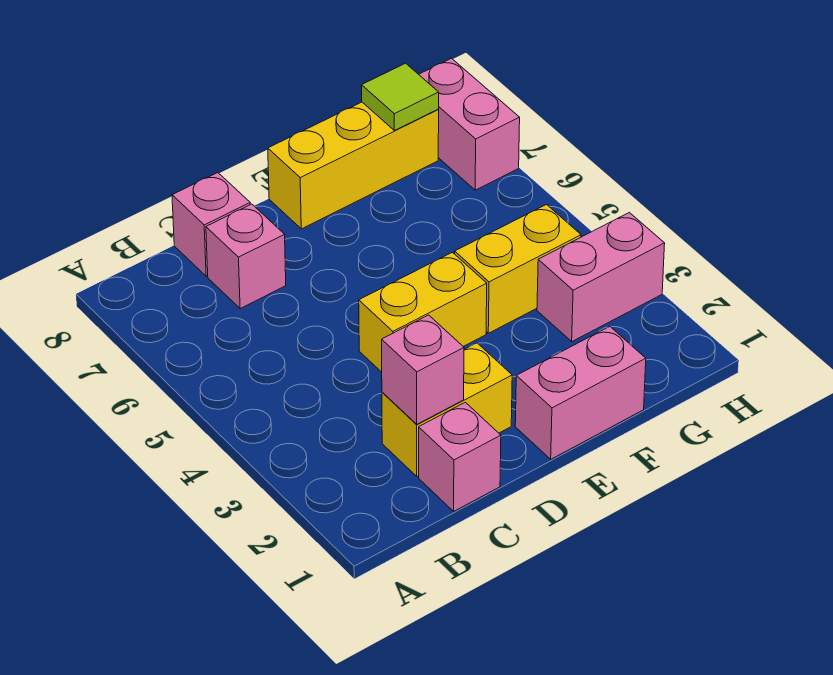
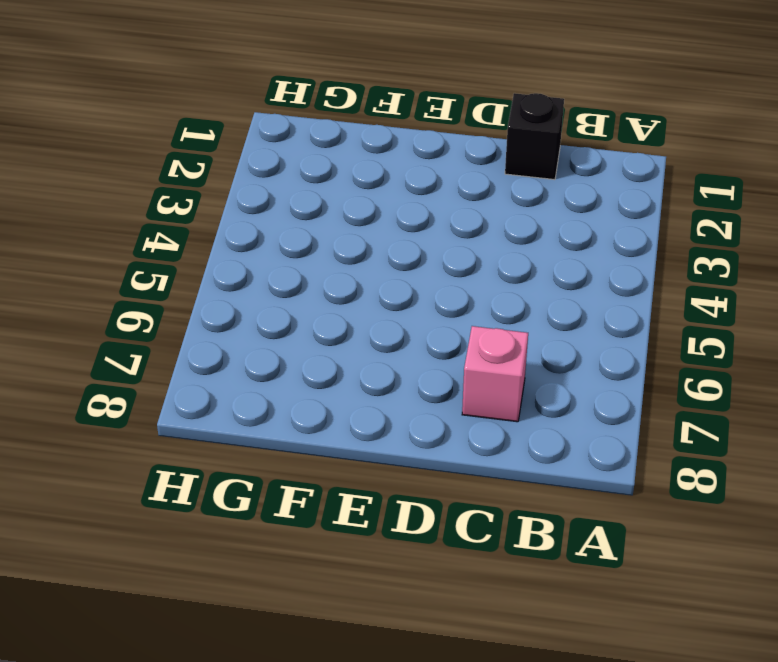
black 1x1 brick [505,93,564,180] -> pink 1x1 brick [419,402,501,511]
none -> yellow 1x2 brick [382,343,512,476]
none -> pink 1x1 brick [172,173,250,276]
none -> yellow 1x2 brick [359,252,487,372]

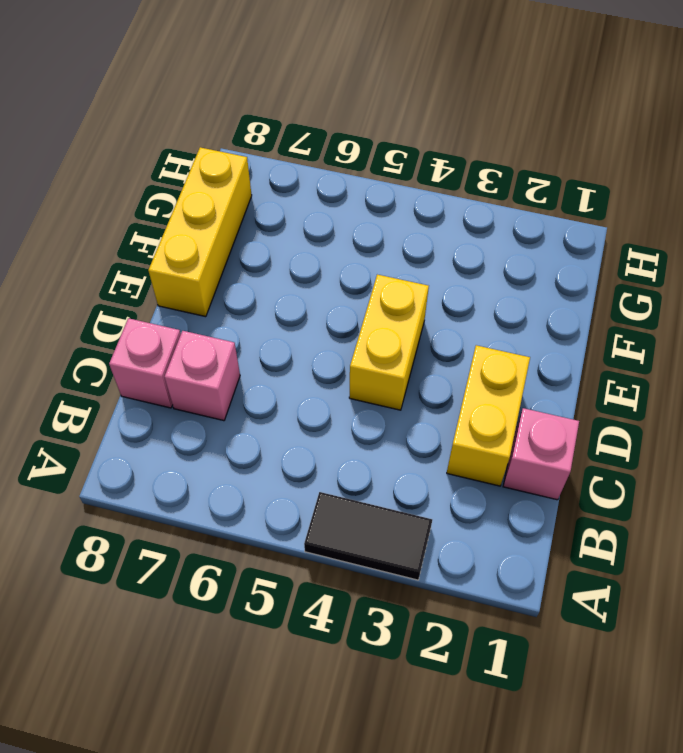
black 1x2 tile [304,492,432,580] -> none
none -> pink 1x2 brick [515,326,646,459]
none -> yellow 1x2 brick [455,205,581,333]
none -> pink 1x2 brick [537,212,665,341]

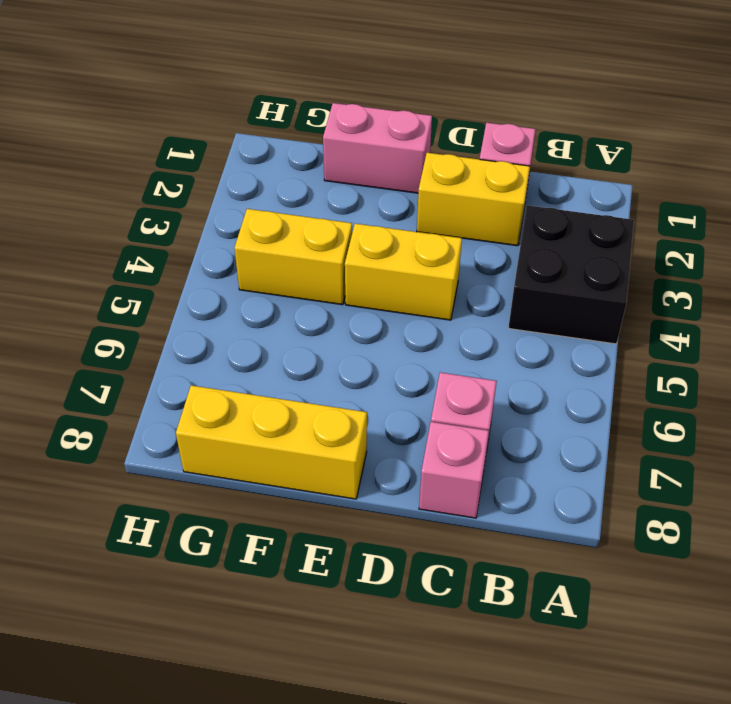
black 2x2 brick [508,205,634,344] -> none
none -> pink 1x2 brick [537,212,665,341]
none -> pink 1x2 brick [419,58,520,190]
none -> pink 1x1 brick [382,315,464,424]

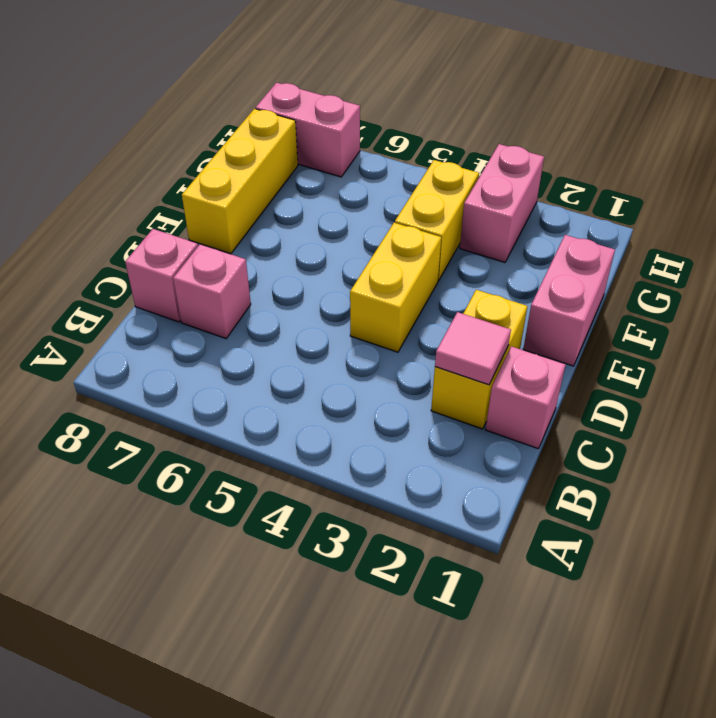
pink 1x1 tile [435,312,511,385] -> pink 1x1 brick [382,315,464,424]
none -> lime 1x1 tile [362,63,439,131]

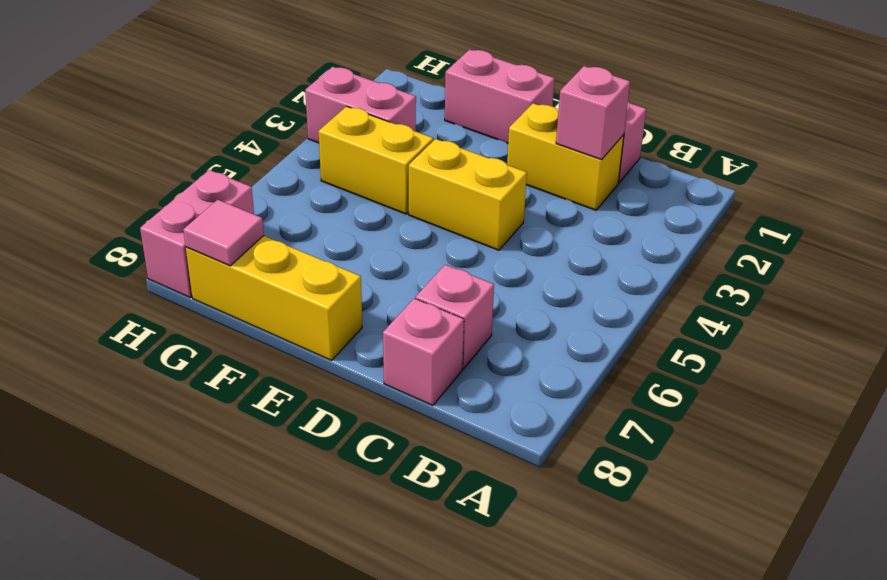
pink 1x1 tile [183,200,264,266] -> lime 1x1 tile [362,63,439,131]

